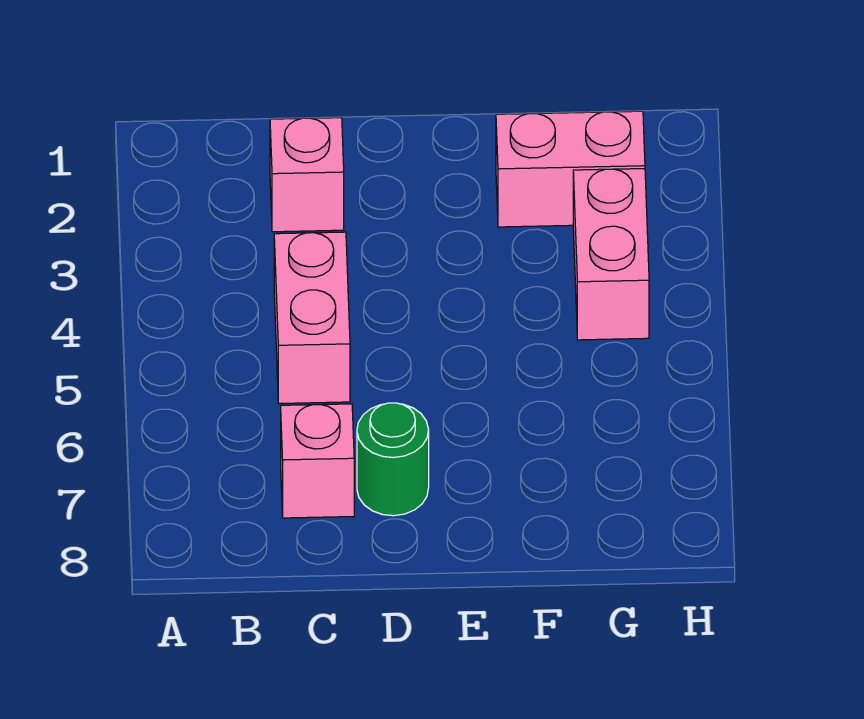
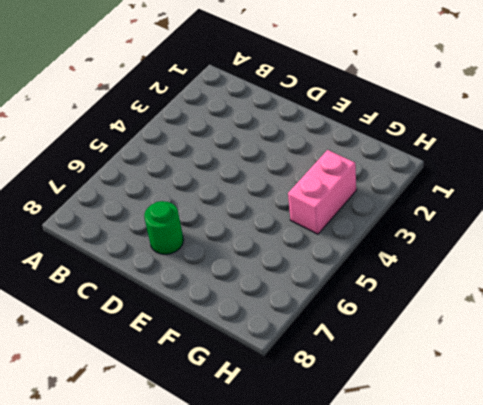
none -> pink 1x1 brick [270,118,344,232]
none -> pink 1x2 brick [274,232,350,403]

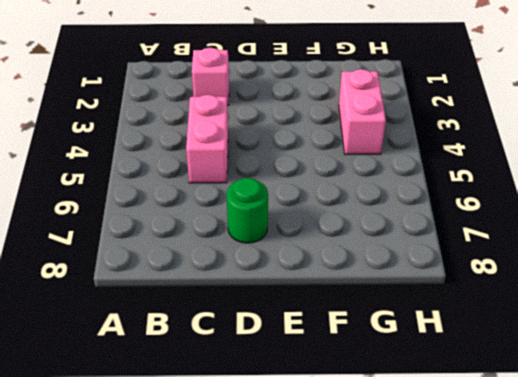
none -> pink 1x1 brick [281,404,354,518]
none -> pink 1x2 brick [496,111,645,227]

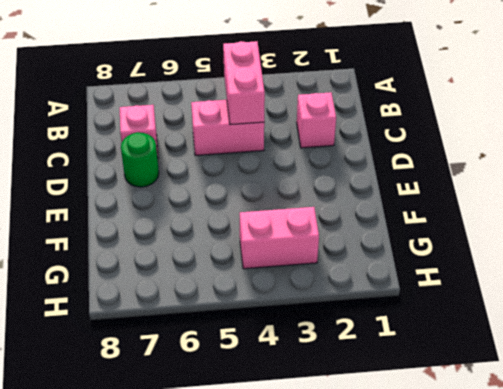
pink 1x2 brick [223,41,265,125] -> pink 1x2 brick moved to [496,111,645,227]

